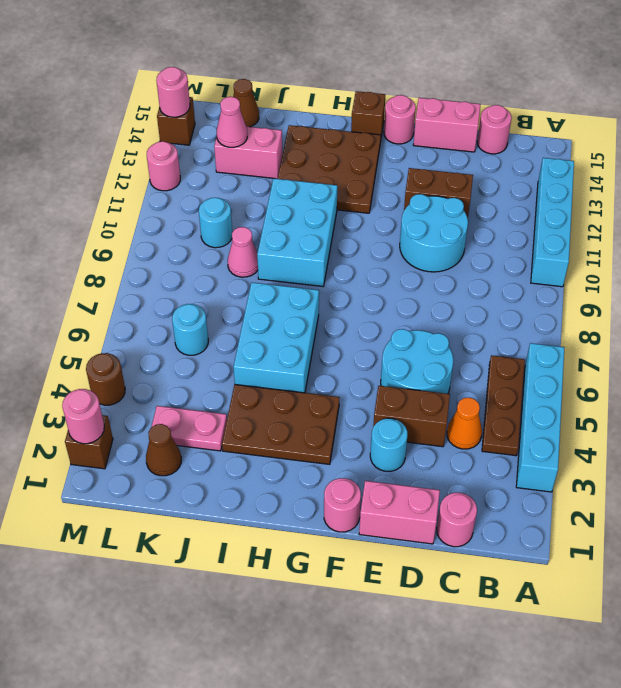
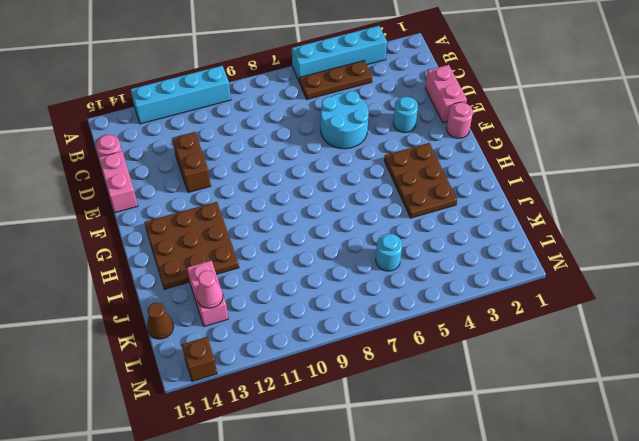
none -> pink 1x1 round brick [437,493,477,547]
none -> orange 1x1 cone [447,397,482,449]
none -> brown 1x2 brick [373,386,450,447]
none -> cyan 2x2 round brick [400,194,468,272]

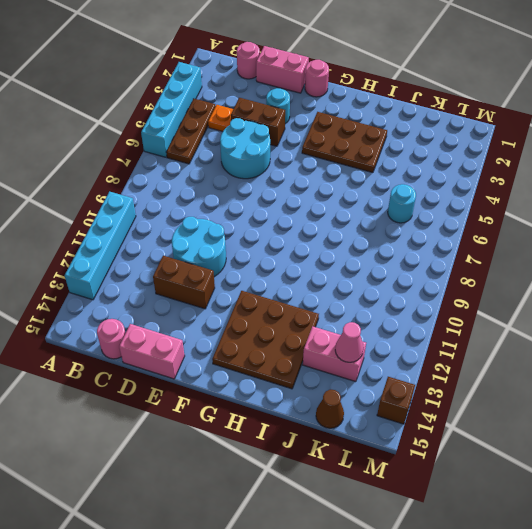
orange 1x1 plate [208,105,233,132] -> orange 1x1 cone [447,397,482,449]
none -> pink 1x1 round brick [384,95,416,144]
none -> brown 1x1 brick [351,91,385,137]
none -> cyan 2x3 brick [233,282,319,393]
none -> cyan 2x3 brick [257,178,337,286]

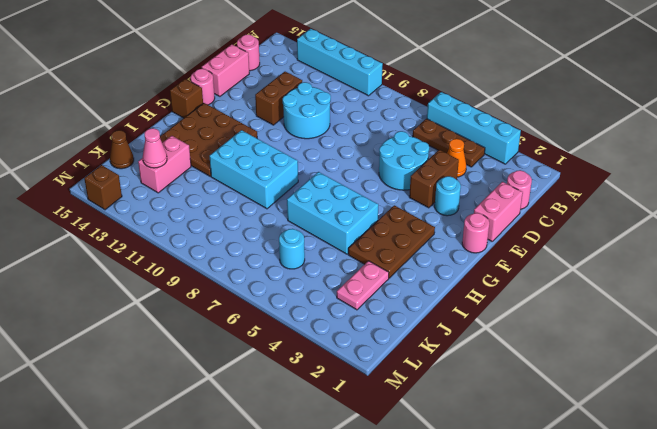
none -> pink 1x1 cone [228,227,258,277]
none -> brown 1x1 cone [146,424,181,476]
none -> cyan 1x1 round brick [199,198,232,248]
none -> brown 1x1 brick [65,415,113,469]

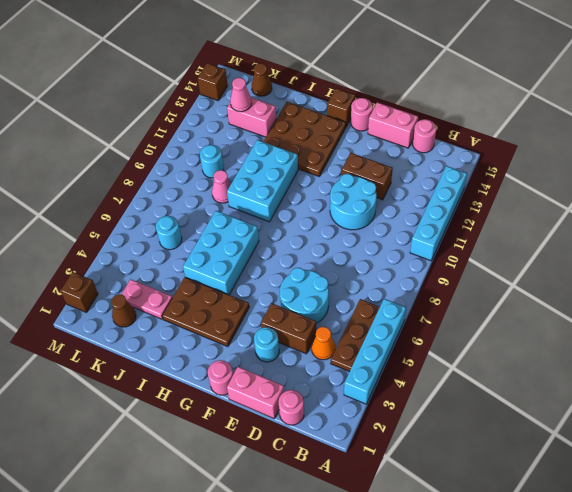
none -> brown 1x1 round brick [86,353,125,405]
none -> pink 1x1 round brick [147,141,180,191]
none -> pink 1x1 round brick [62,389,104,444]
none -> pink 1x1 round brick [156,67,190,117]

